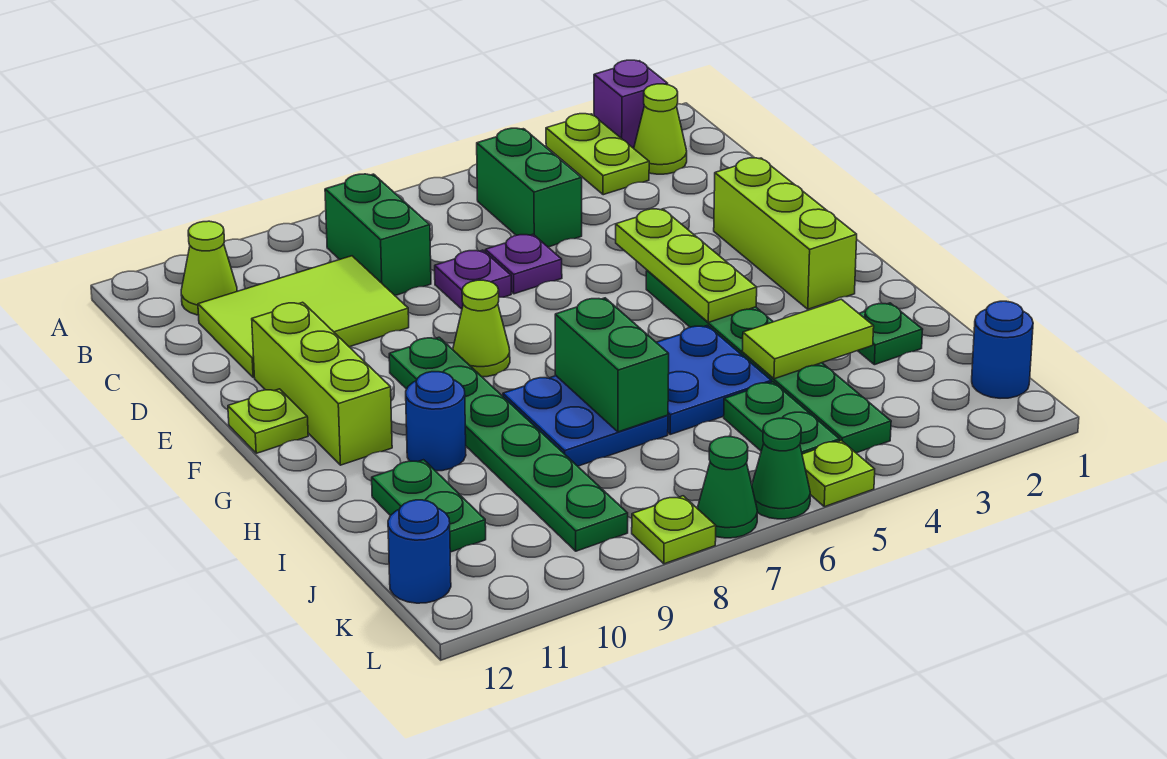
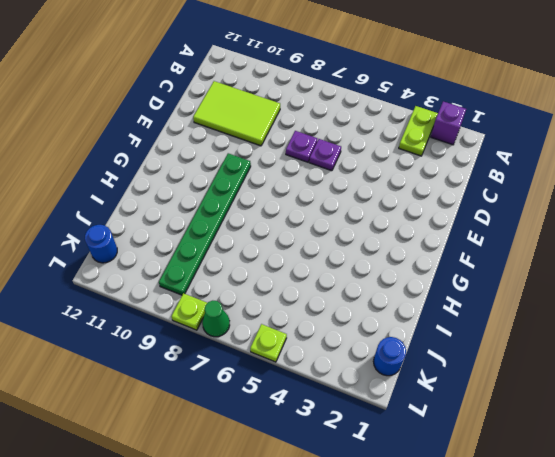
none -> lime 1x1 cone [634,84,687,174]
none -> green 1x2 brick [477,128,582,247]
none -> green 1x2 brick [325,174,431,295]
none -> lime 1x1 cone [181,221,237,315]

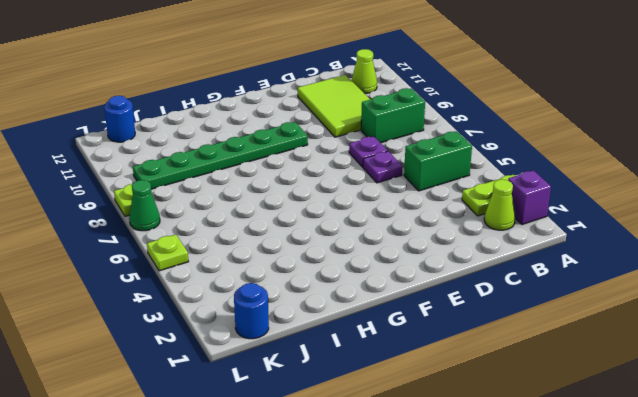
none -> lime 1x3 brick [714,158,857,309]
none -> lime 1x3 brick [252,302,392,465]
none -> green 1x6 plate [646,270,891,453]
none -> lime 1x1 cone [453,280,510,377]

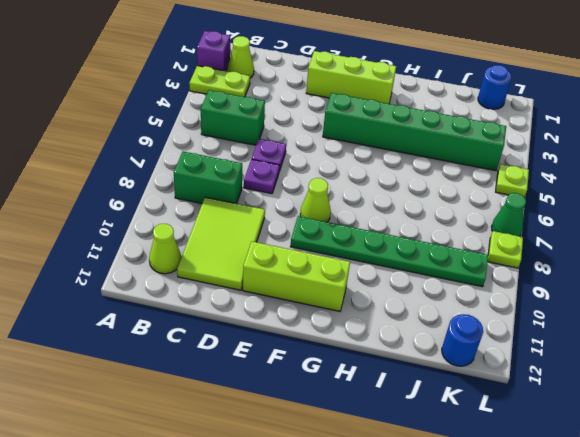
green 1x6 brick [323,93,506,171] -> green 1x6 plate [646,270,891,453]
none -> lime 1x1 plate [228,389,308,453]
none -> blue 2x2 plate [656,325,772,434]
none -> blue 2x2 plate [503,376,668,466]
none -> blue 1x1 round brick [406,372,466,471]

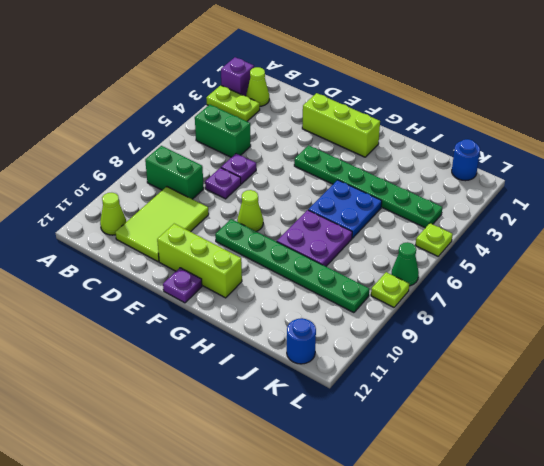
purple 1x1 plate [163,268,202,303] -> lime 1x1 plate [228,389,308,453]
purple 2x2 plate [277,210,352,266] -> blue 2x2 plate [503,376,668,466]
none -> blue 1x1 round brick [406,372,466,471]
none -> green 1x1 plate [858,303,923,365]
none -> green 1x2 plate [372,460,486,552]
none -> green 1x2 plate [724,382,840,454]

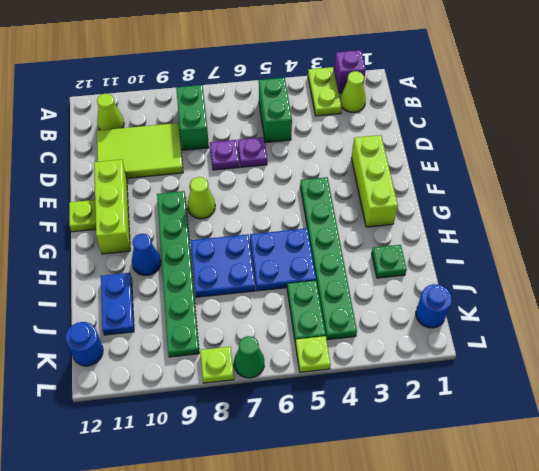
blue 1x1 cone [132,234,161,275] -> blue 1x1 round brick [406,372,466,471]
blue 1x2 plate [101,273,134,335] -> green 1x2 plate [372,460,486,552]
none -> green 1x1 cone [752,418,810,519]
none -> lime 1x3 plate [616,209,757,322]
none -> green 1x2 brick [555,298,669,432]
none -> lime 1x2 tile [742,299,874,379]

